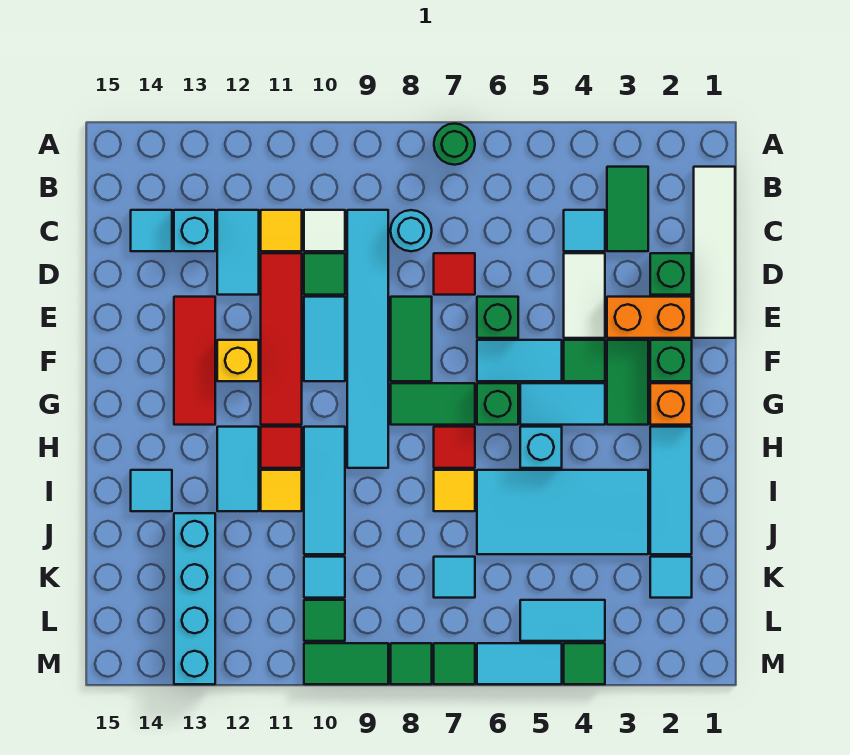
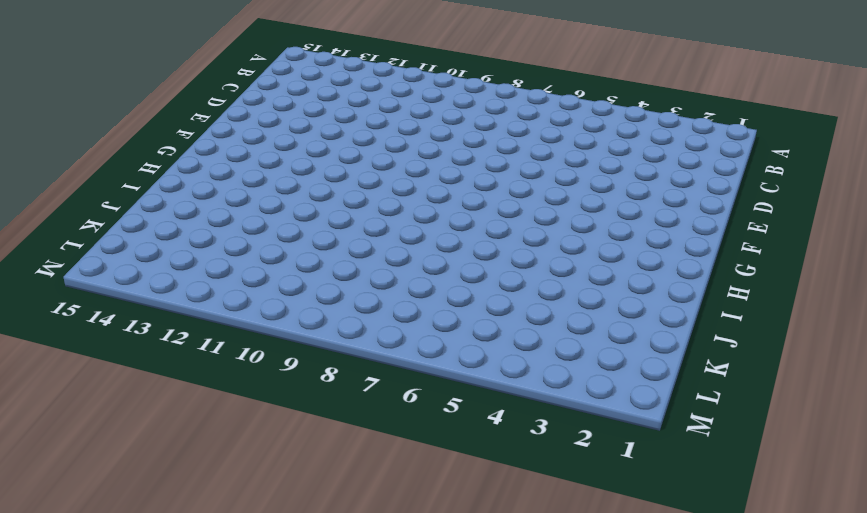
none -> green 1x1 round brick [434,124,475,165]
none -> white 1x4 tile [694,167,735,338]
none -> green 1x2 tile [607,167,648,251]
none -> cyan 1x1 tile [564,210,605,251]

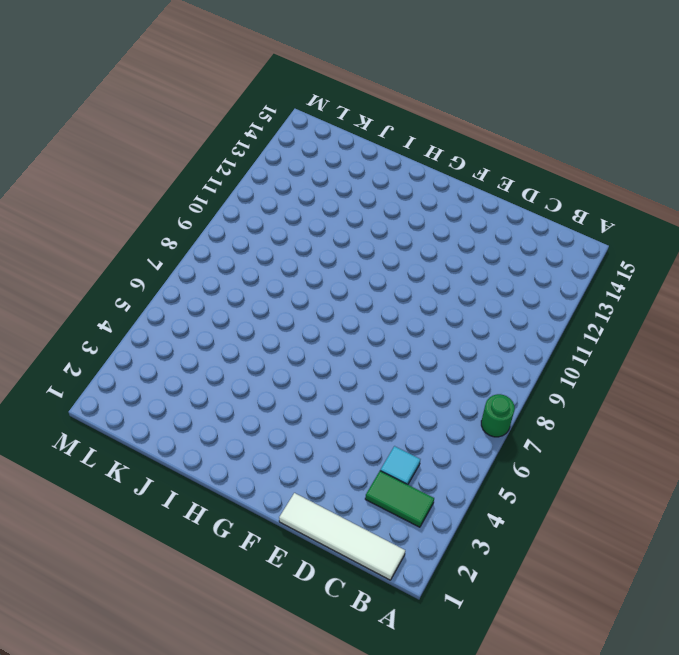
none -> cyan 1x1 round brick [391,210,432,251]
none -> cyan 1x6 tile [347,210,388,468]
none -> white 1x1 tile [304,210,345,251]
none -> yellow 1x1 tile [261,210,302,251]

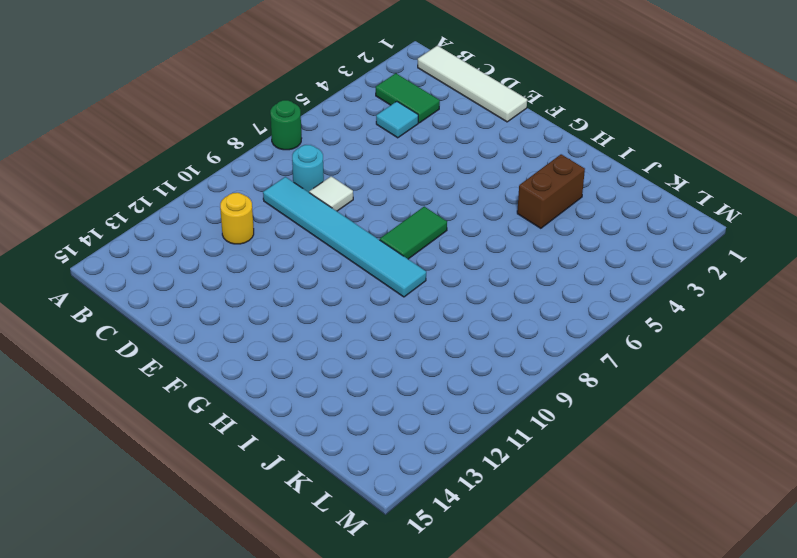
yellow 1x1 round brick [220,193,254,244] -> yellow 1x1 tile [261,210,302,251]
white 1x1 tile [309,176,353,211] -> white 1x1 tile moved to [304,210,345,251]
brown 1x2 brick [517,154,585,228] -> cyan 2x4 tile [477,470,648,554]
none -> cyan 1x2 tile [217,210,259,295]
none -> cyan 1x1 brick [174,210,215,251]
none -> cyan 1x1 tile [131,210,172,251]
none -> green 1x1 brick [650,253,692,295]

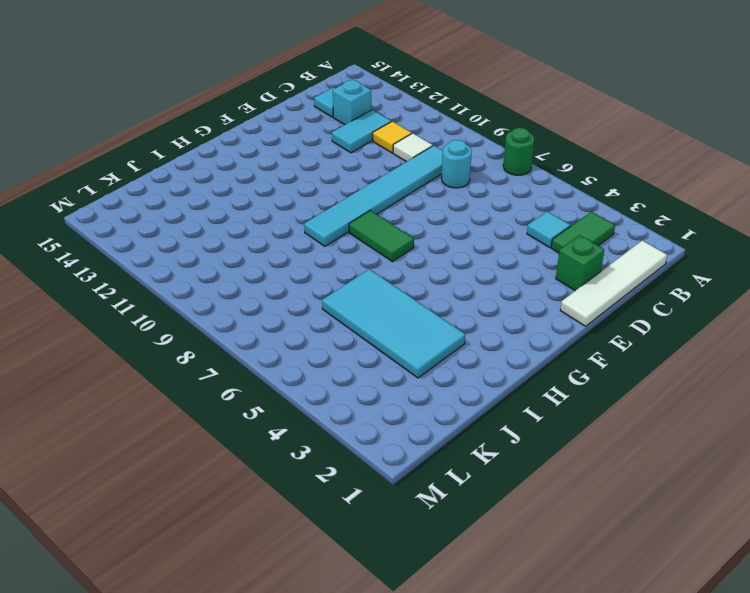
none -> white 1x2 tile [564,253,605,338]
none -> red 1x1 tile [434,253,475,295]
none -> green 1x1 tile [304,253,345,295]
none -> red 1x4 tile [261,253,302,425]

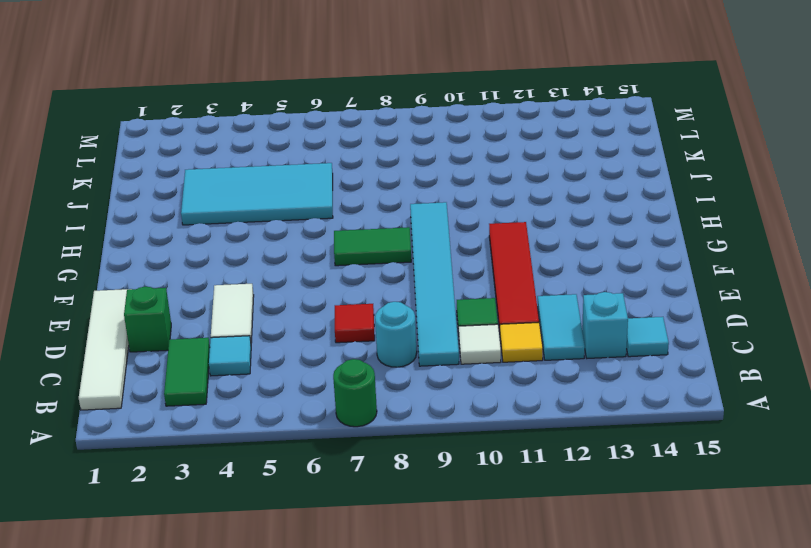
none -> orange 1x2 brick [607,297,692,338]
none -> green 1x1 brick [477,297,518,338]
none -> green 1x2 tile [391,297,432,381]
none -> cyan 1x2 tile [304,297,345,381]

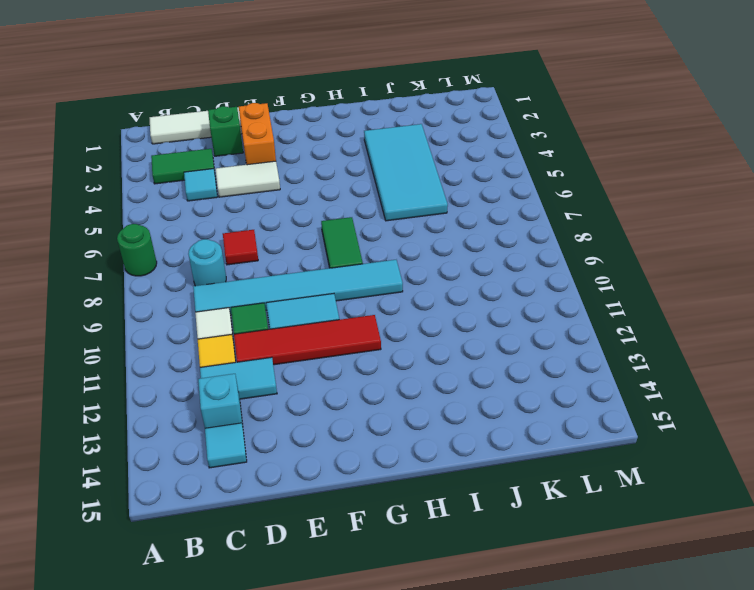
none -> green 1x1 brick [477,297,518,338]
none -> green 1x2 tile [391,297,432,381]
none -> red 1x3 tile [174,297,215,425]
none -> green 1x1 brick [650,340,692,381]

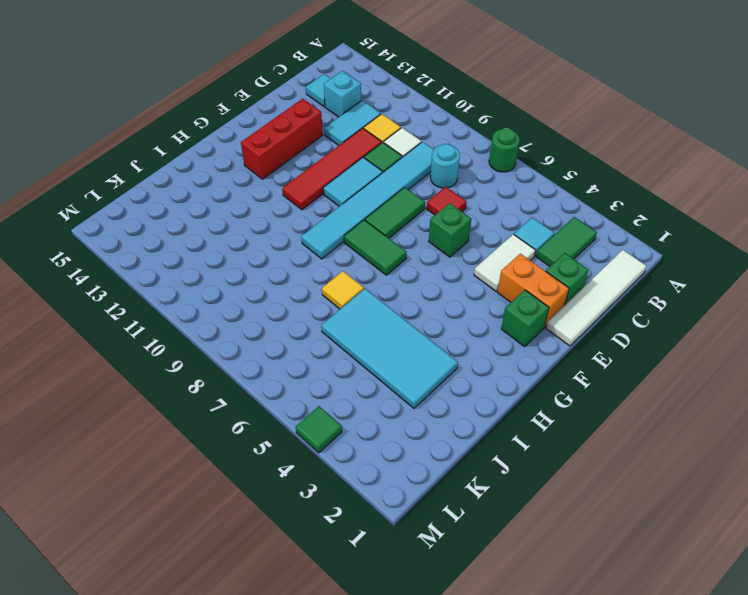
red 1x3 brick [241,99,323,179] -> red 1x3 tile [174,297,215,425]
none -> green 1x2 tile [607,340,648,425]
none -> green 1x1 tile [564,340,605,381]
none -> cyan 1x2 tile [477,340,562,381]
none -> yellow 1x1 brick [217,340,259,381]

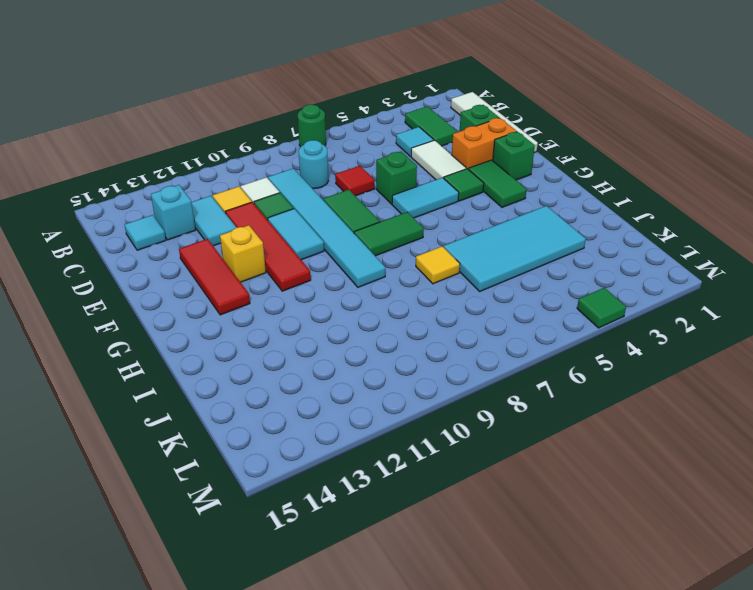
none -> orange 1x1 brick [650,383,692,425]
none -> cyan 1x2 tile [520,383,605,425]
none -> green 1x1 brick [477,383,518,425]
none -> cyan 1x3 tile [650,427,692,554]

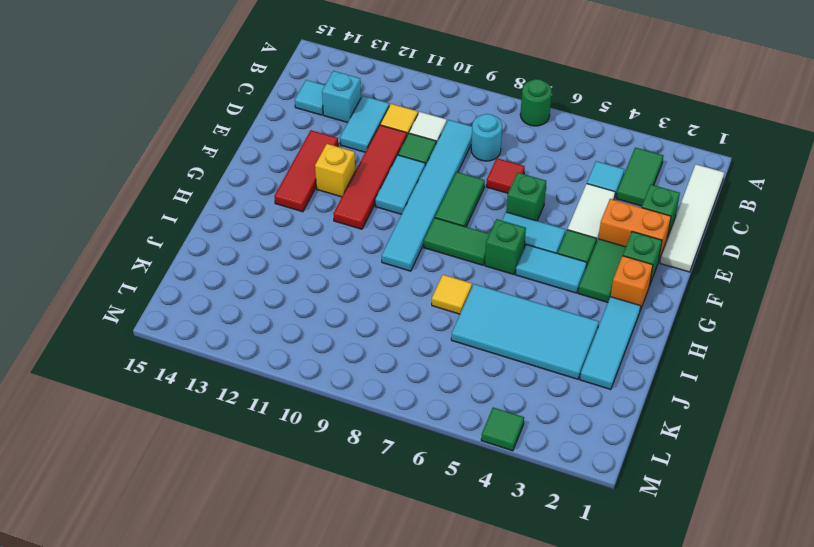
none -> cyan 1x1 brick [520,427,562,468]
none -> red 1x1 tile [434,427,475,468]
none -> cyan 1x3 tile [304,427,345,554]
none -> red 1x1 tile [261,427,302,468]

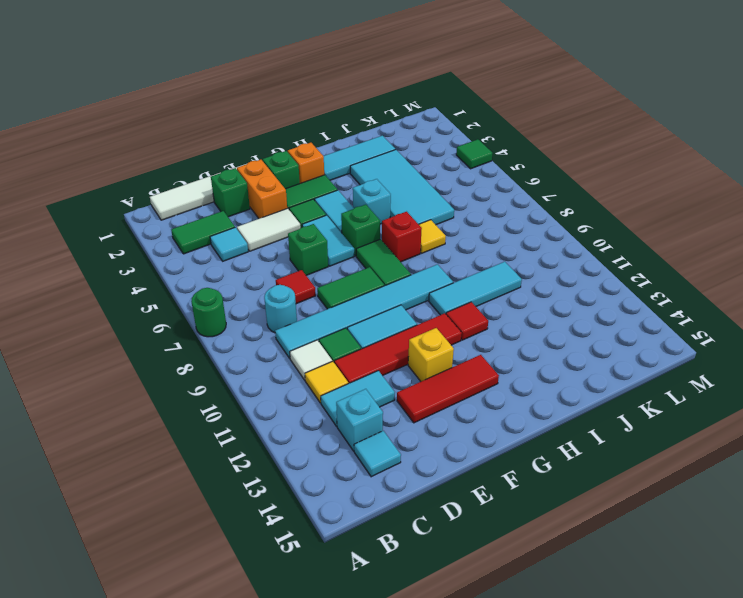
red 1x1 brick [382,212,422,262] -> red 1x1 tile [434,427,475,468]
none -> cyan 1x2 tile [217,427,259,511]
none -> yellow 1x1 tile [261,470,302,511]
none -> cyan 1x1 tile [131,470,172,511]
none -> cyan 1x4 brick [174,513,215,684]

